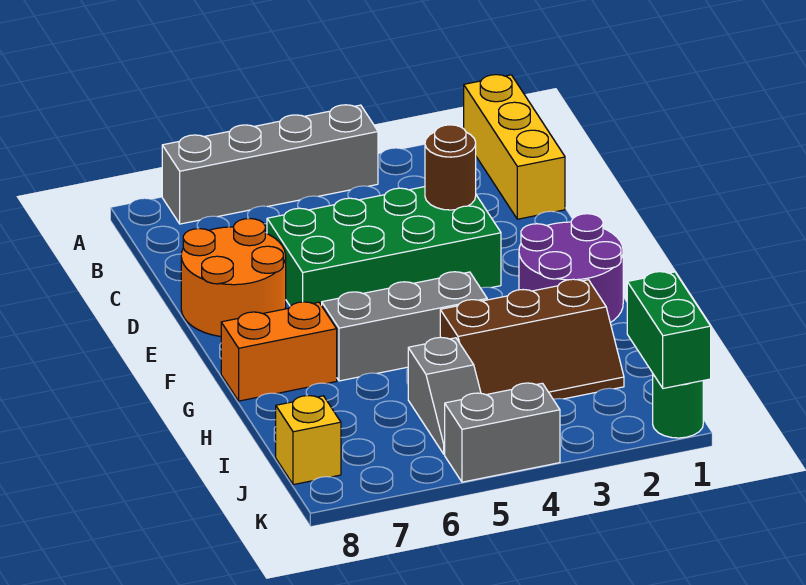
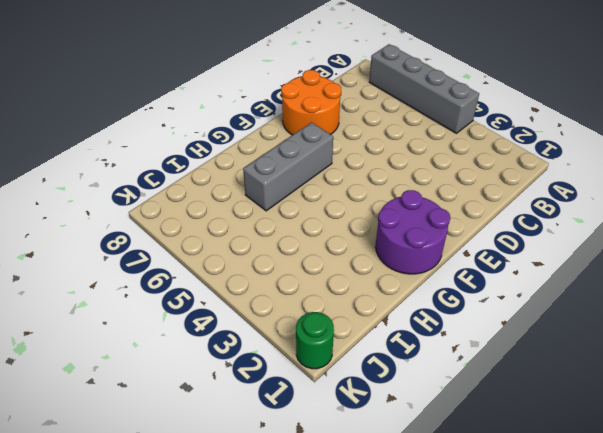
grey 1x3 brick [243,122,333,211] -> grey 1x3 brick turned to [322,272,487,381]
none -> yellow 1x3 brick [464,75,565,219]
none -> green 2x4 brick [267,187,501,306]
none -> orange 1x2 brick [221,302,337,401]

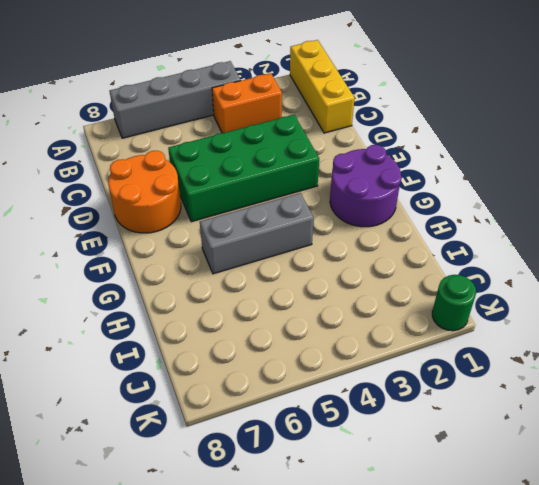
orange 1x2 brick [212,73,282,133] -> orange 1x2 brick moved to [221,302,337,401]
none -> brown 2x3 slope [440,279,624,399]
none -> grey 1x2 slope [408,337,481,454]
none -> yellow 1x1 brick [276,396,341,485]

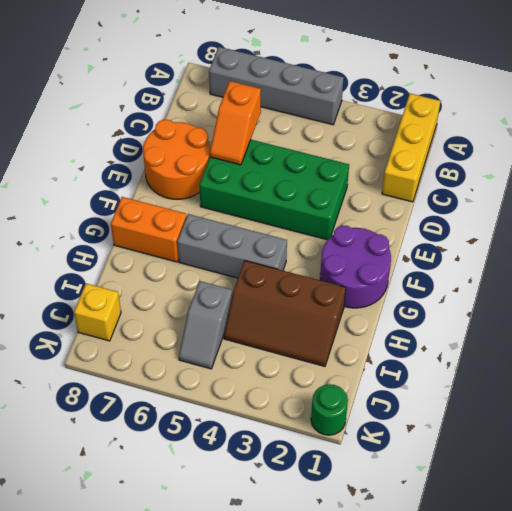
orange 1x2 slope [210,81,261,165] -> none
none -> grey 1x2 brick [445,383,560,482]
none -> brown 1x1 round brick [425,125,476,210]
none -> green 1x2 brick [627,272,711,388]

